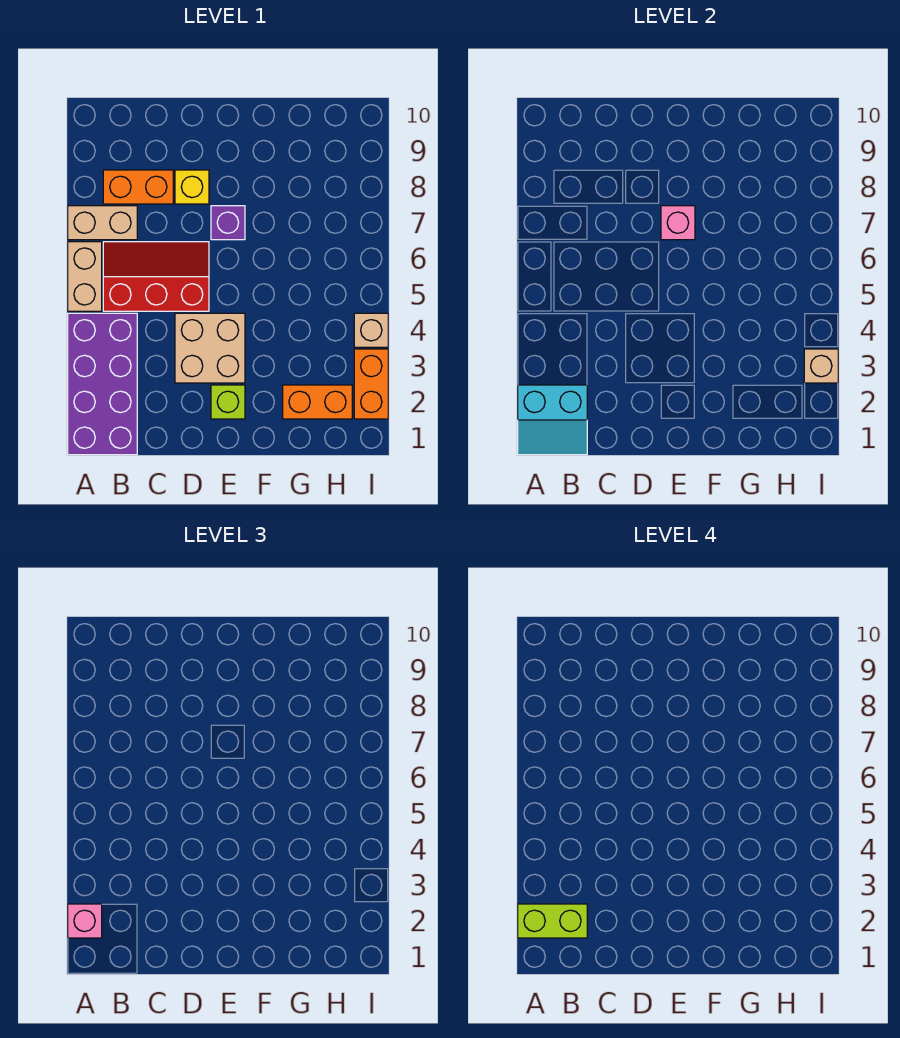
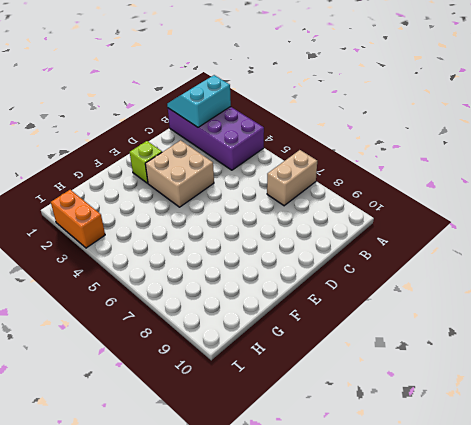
none -> tan 1x2 brick [68,242,102,311]
none -> red 2x3 slope [103,242,209,311]
none -> orange 1x2 brick [103,170,173,204]

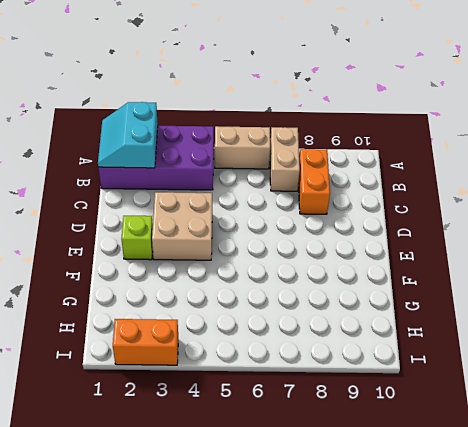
none -> red 2x3 slope [103,242,209,311]
none -> yellow 1x1 brick [175,170,209,204]
none -> purple 1x1 brick [211,206,245,240]

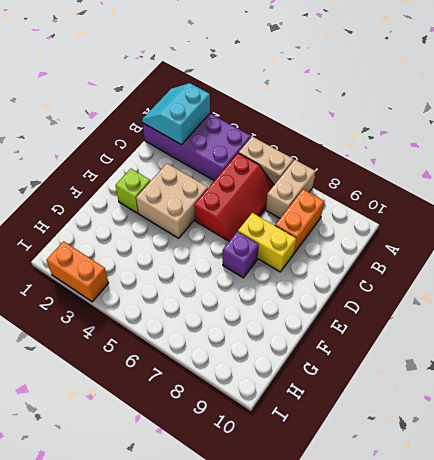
yellow 1x2 brick [238,213,296,272] -> yellow 1x1 brick [175,170,209,204]
none -> orange 1x2 brick [283,385,352,419]
none -> tan 1x1 brick [354,313,388,347]
none -> pink 1x1 brick [661,206,695,240]

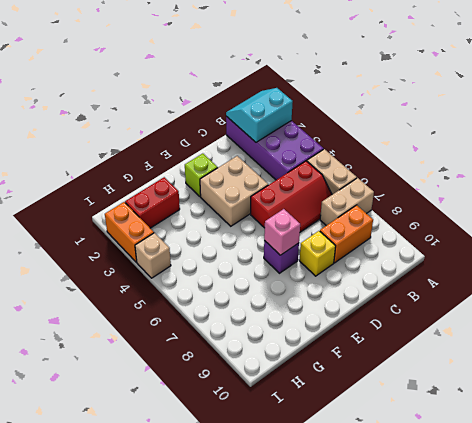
red 1x2 brick [125,177,180,228] -> orange 1x2 brick [283,385,352,419]
none -> tan 1x1 brick [804,349,838,383]
none -> pink 1x1 brick [68,904,102,938]
none -> lime 1x2 brick [518,904,587,938]

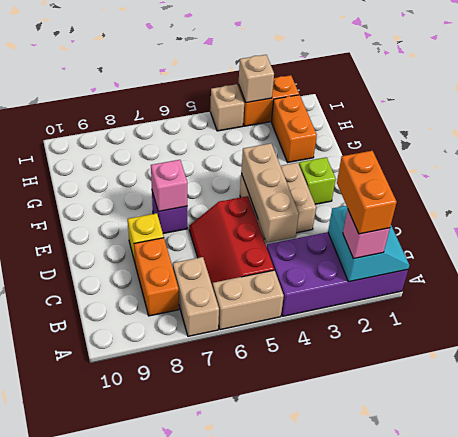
orange 1x2 brick [337,151,397,234] -> lime 1x2 brick [518,904,587,938]
tan 1x3 brick [241,143,299,243] -> none

